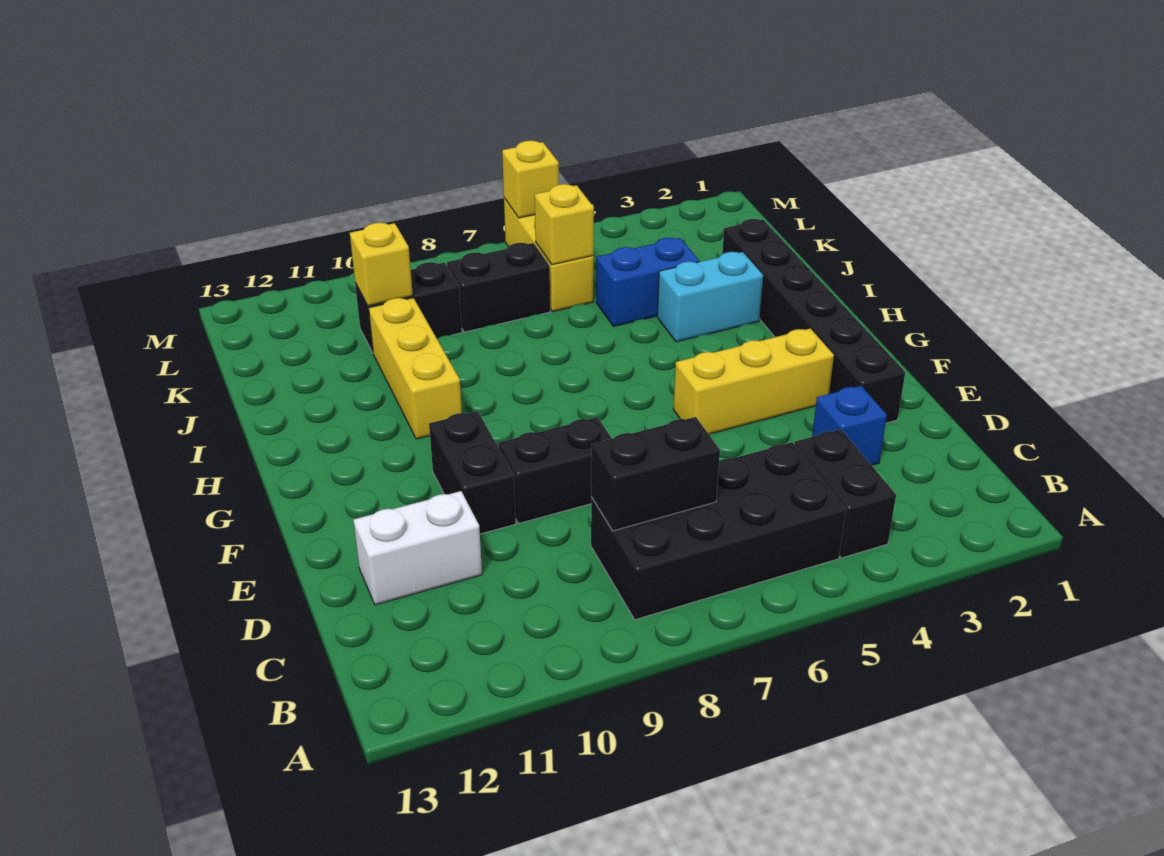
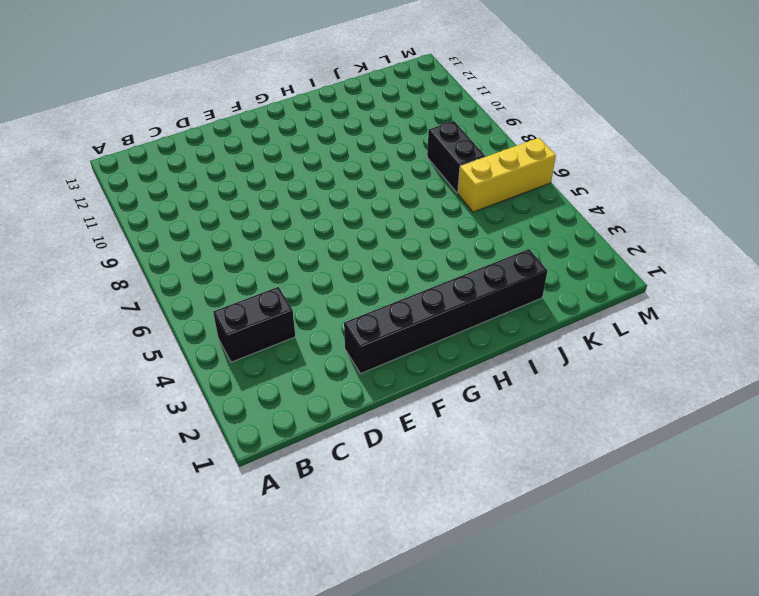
none -> black 2x4 brick [591,442,846,620]
none -> blue 1x1 brick [812,386,887,465]
none -> white 1x2 brick [354,491,482,605]

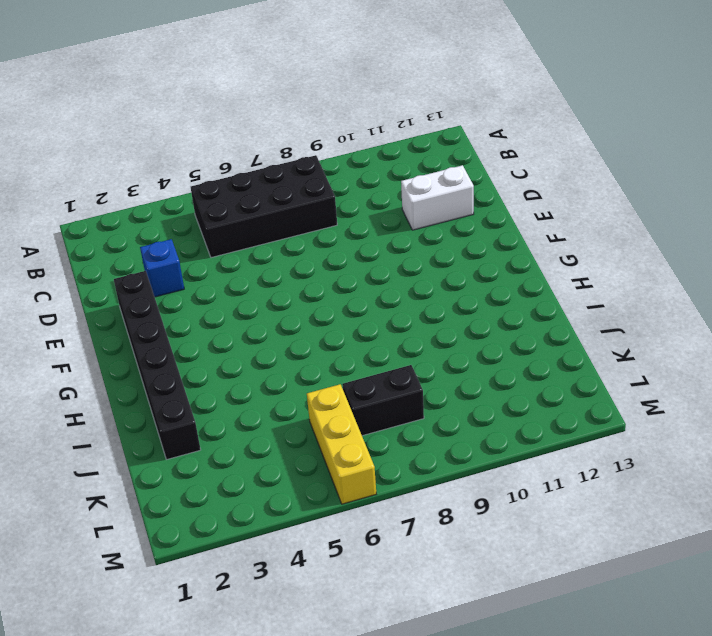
none -> black 1x2 brick [795,429,896,558]
none -> black 1x2 brick [498,417,612,524]
none -> black 1x2 brick [429,411,516,534]

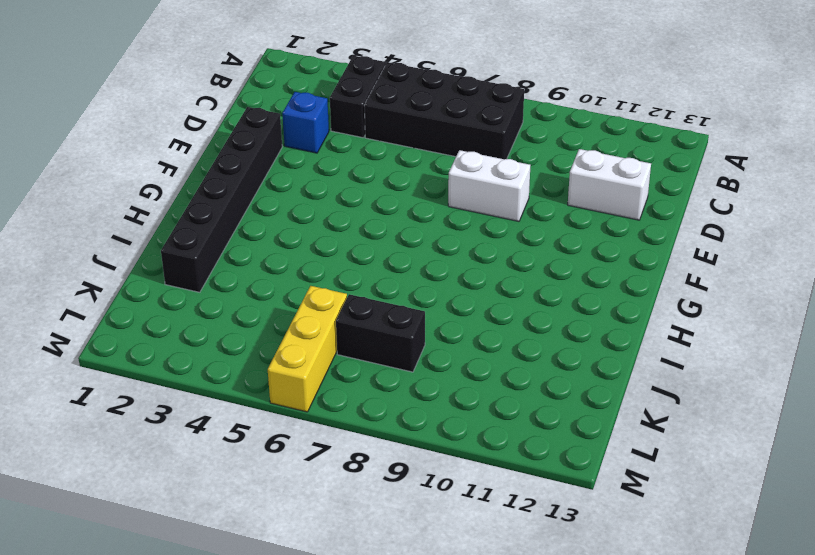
white 1x2 brick [448,150,530,221] -> black 1x2 brick [498,417,612,524]
none -> black 1x2 brick [429,411,516,534]
none -> yellow 1x3 brick [673,328,834,434]
none -> yellow 1x3 brick [369,298,462,439]

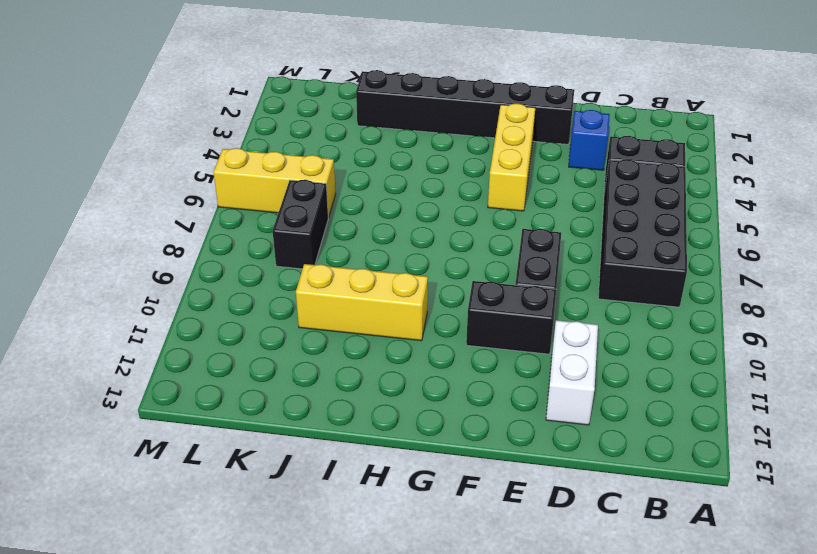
none -> cyan 1x2 brick [657,252,763,342]
none -> blue 1x2 brick [596,238,699,327]
none -> black 1x2 brick [355,262,462,353]

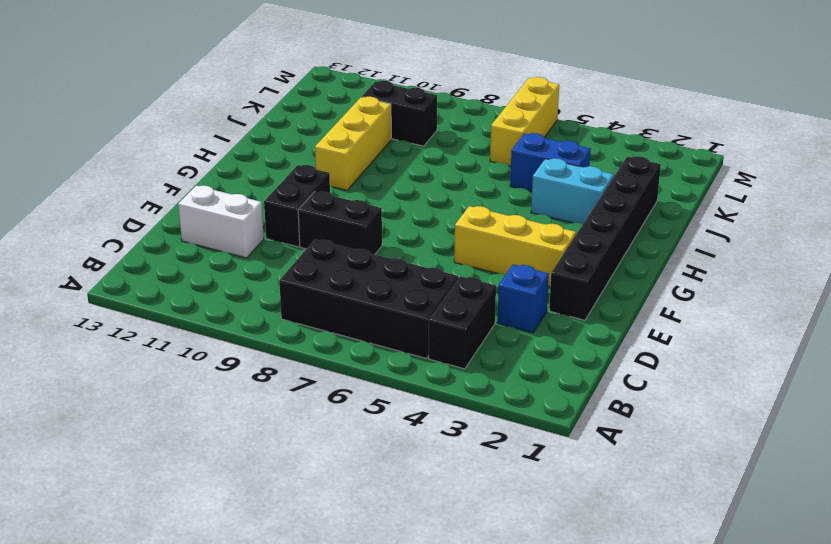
none -> black 1x2 brick [447,243,550,332]
none -> black 1x2 brick [591,417,720,531]
none -> yellow 1x1 brick [535,184,594,265]

